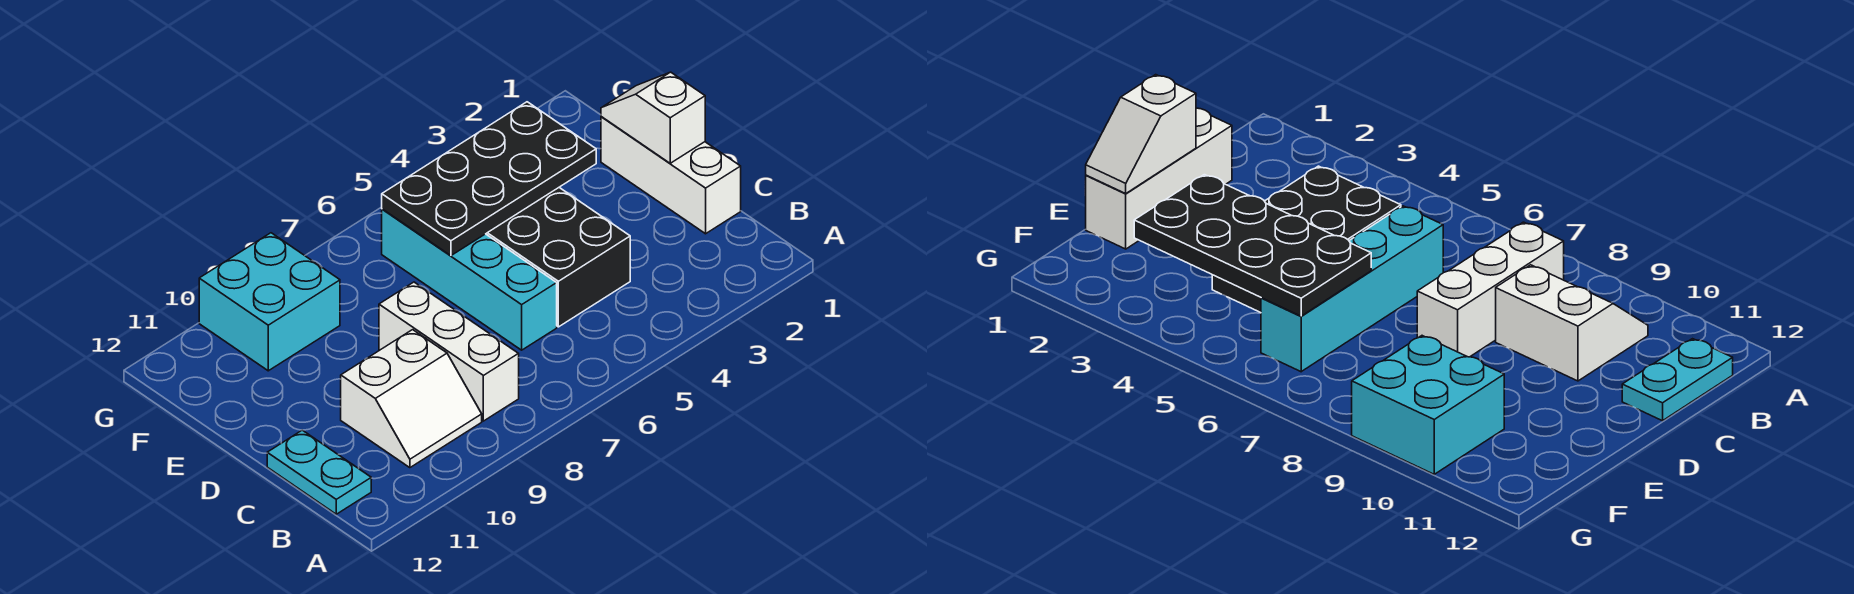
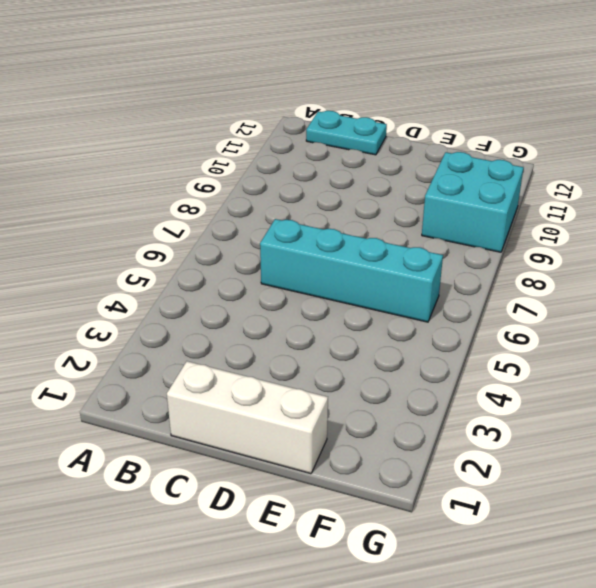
none -> white 1x3 brick [379,282,519,421]
none -> white 2x2 slope [341,330,482,468]

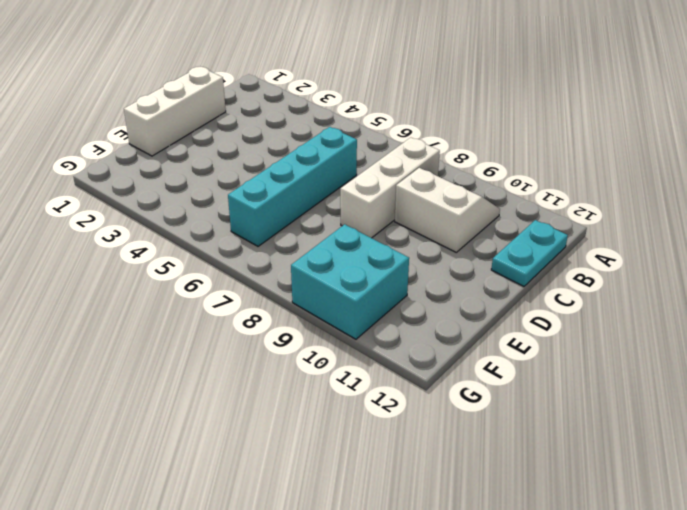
none -> black 2x3 brick [486,188,630,327]
none -> white 1x2 slope [601,72,705,163]

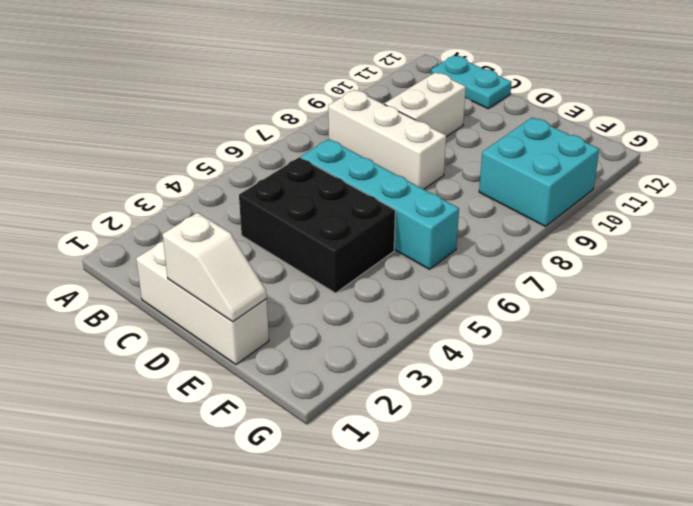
none -> black 2x4 plate [382,102,596,256]

